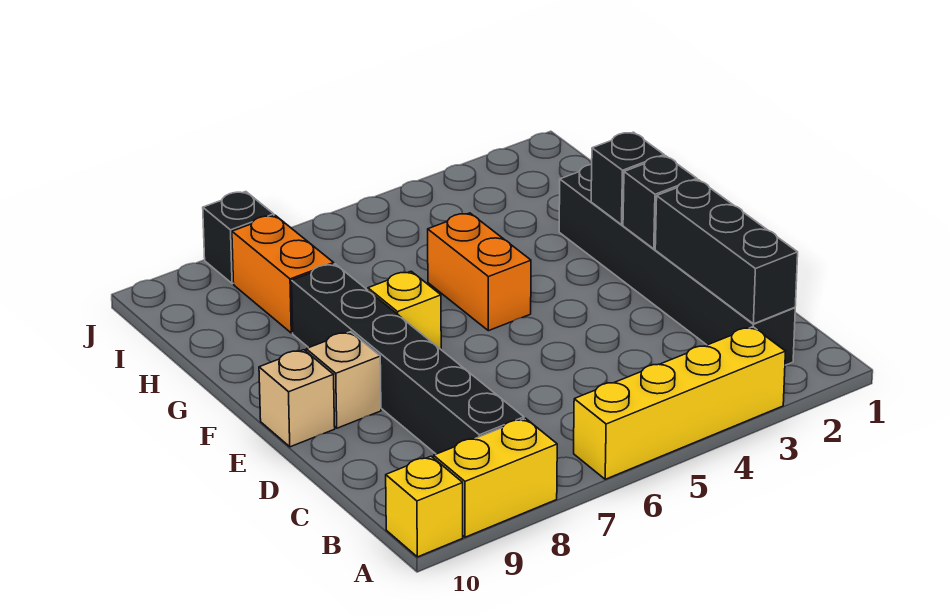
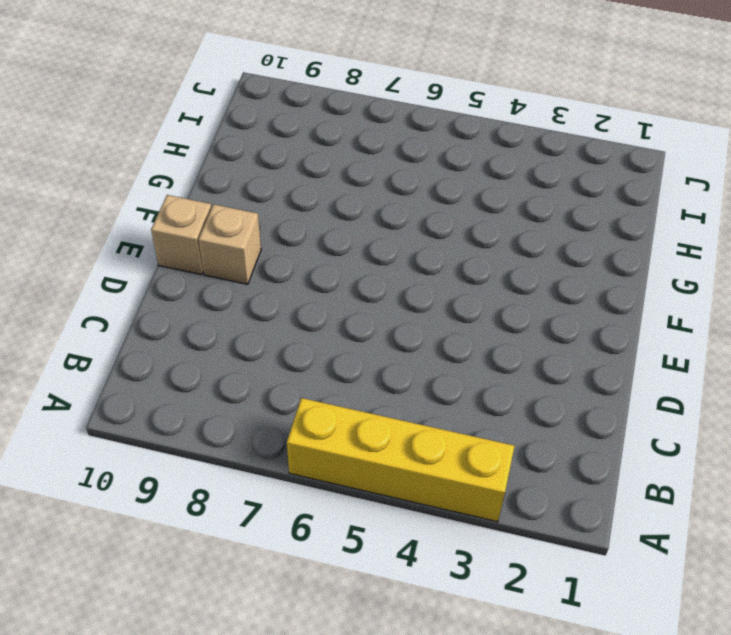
none -> yellow 1x2 brick [434,418,557,537]
none -> yellow 1x1 brick [386,456,463,557]
none -> black 1x6 brick [559,164,795,365]

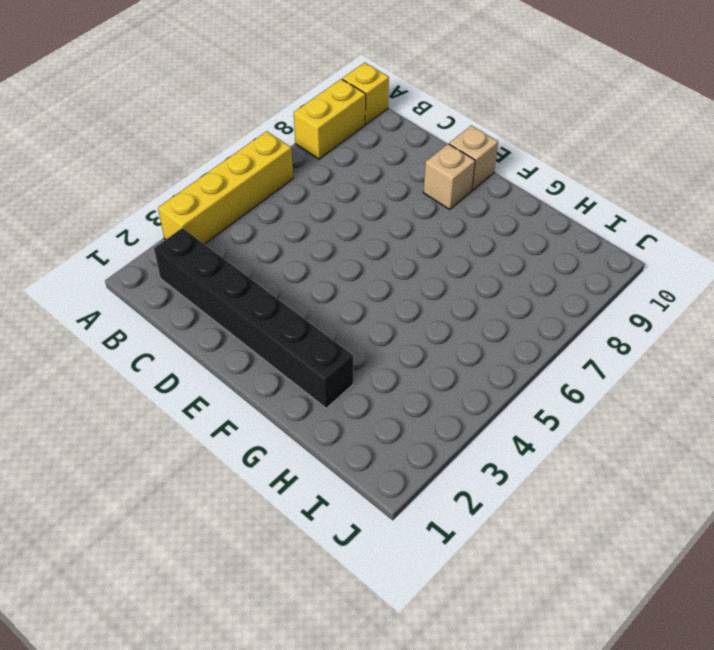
none -> black 1x6 brick [292,264,524,454]
none -> orange 1x2 brick [428,213,531,331]
none -> yellow 1x1 brick [368,271,441,349]

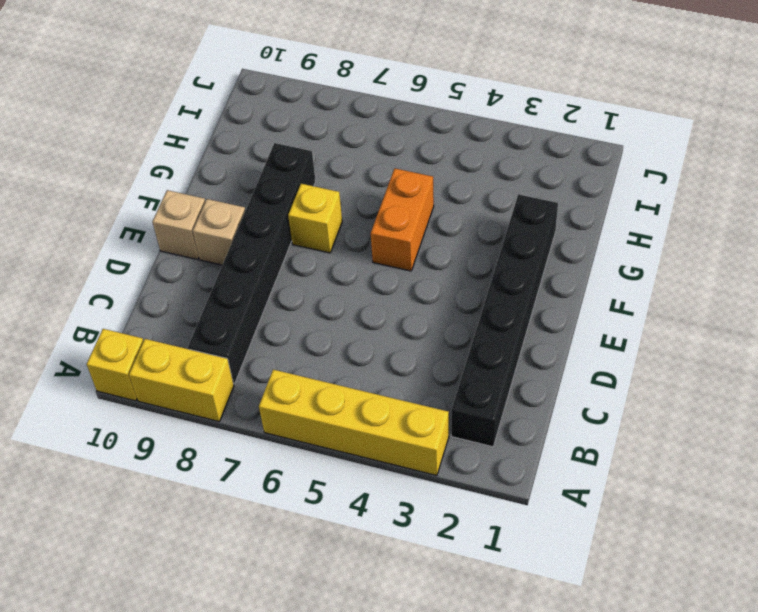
none -> orange 1x2 brick [232,215,334,333]
none -> black 1x1 brick [203,192,274,284]
none -> black 1x3 brick [655,180,798,324]

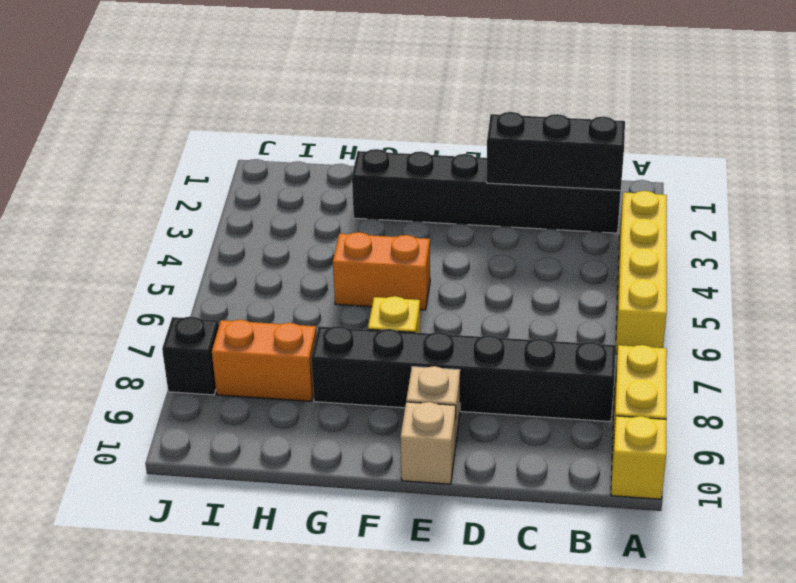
none -> black 1x1 brick [623,156,697,249]
none -> black 1x1 brick [591,132,664,225]

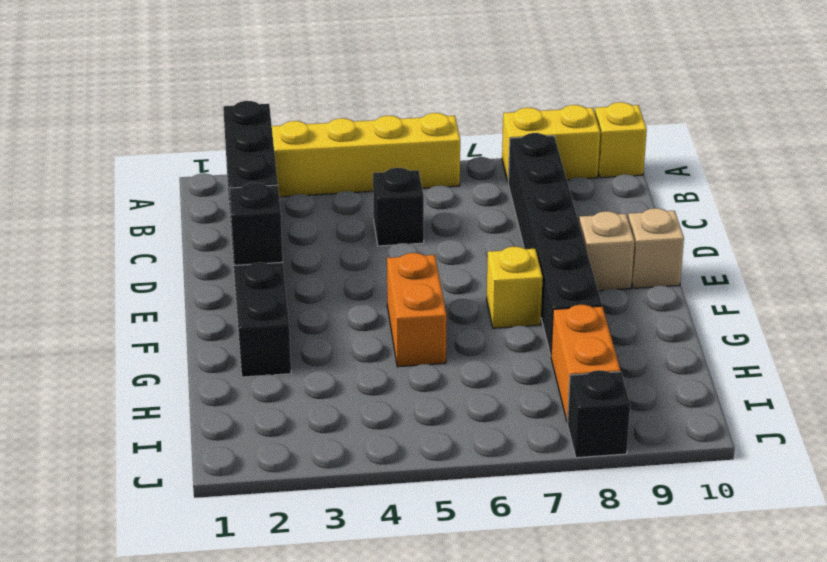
black 1x1 brick [373,168,424,246] -> black 1x1 brick moved to [591,132,664,225]

